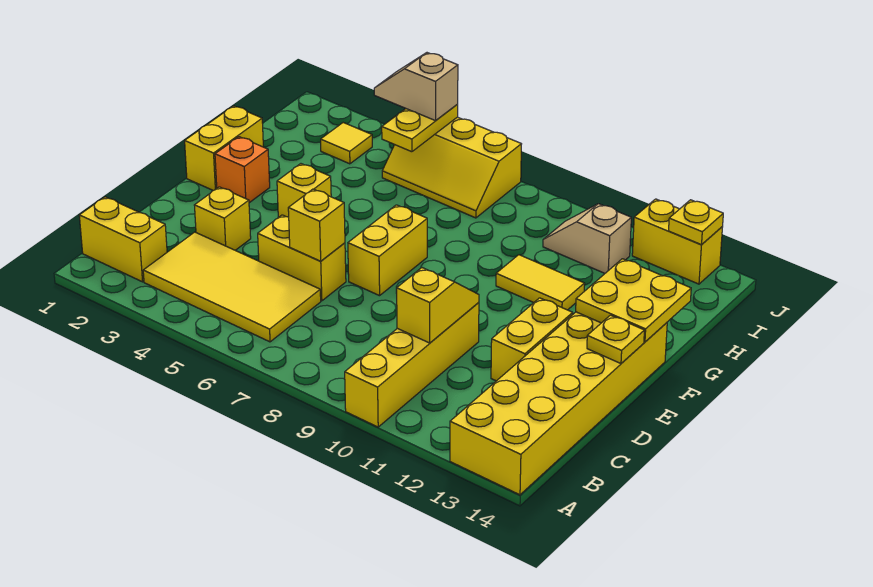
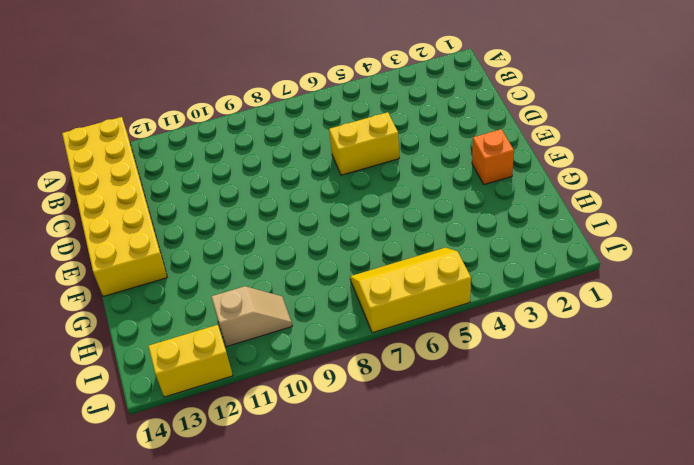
none -> yellow 1x4 brick [345,302,479,427]
none -> yellow 1x2 brick [79,197,167,282]
none -> yellow 2x4 tile [143,232,321,342]

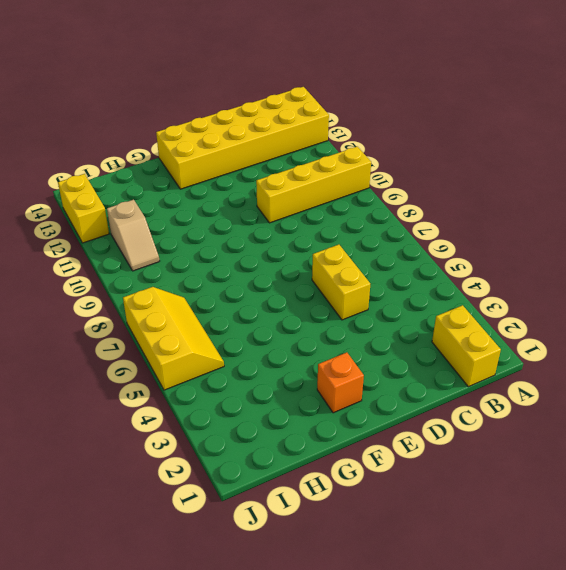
none -> yellow 2x4 tile [143,232,321,342]
none -> yellow 1x1 brick [194,187,251,250]
none -> yellow 1x2 brick [491,298,573,381]

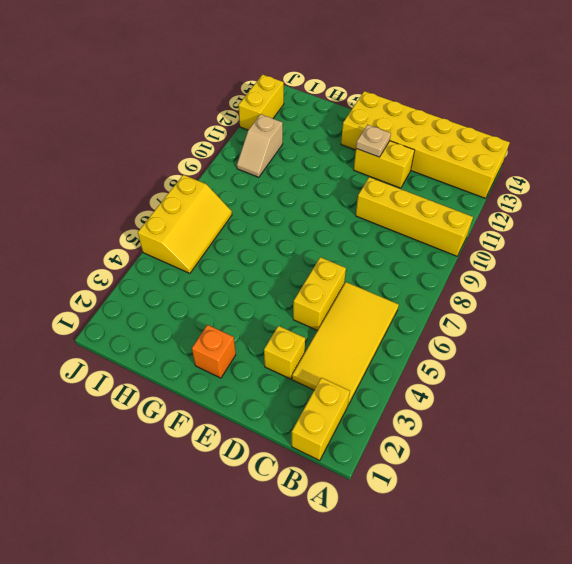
tan 1x1 plate [356,125,391,157] -> none
none -> yellow 1x2 brick [348,205,427,296]
none -> yellow 1x2 brick [185,106,263,191]
none -> yellow 1x1 brick [277,164,331,217]

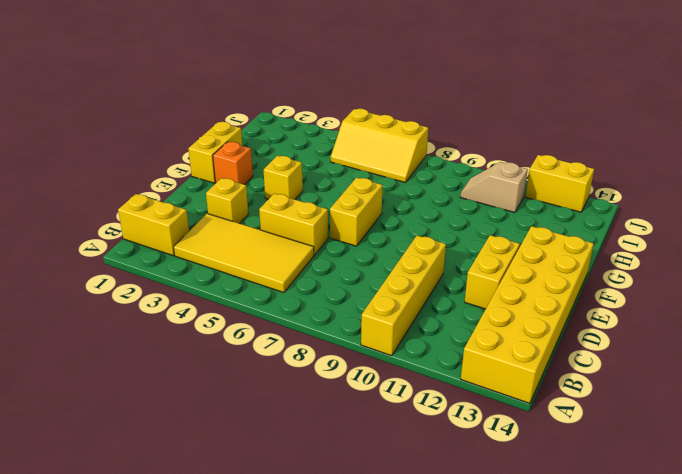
none -> yellow 1x2 tile [496,255,585,310]
none -> yellow 1x1 tile [321,123,372,164]
none -> yellow 1x2 slope [397,268,479,343]

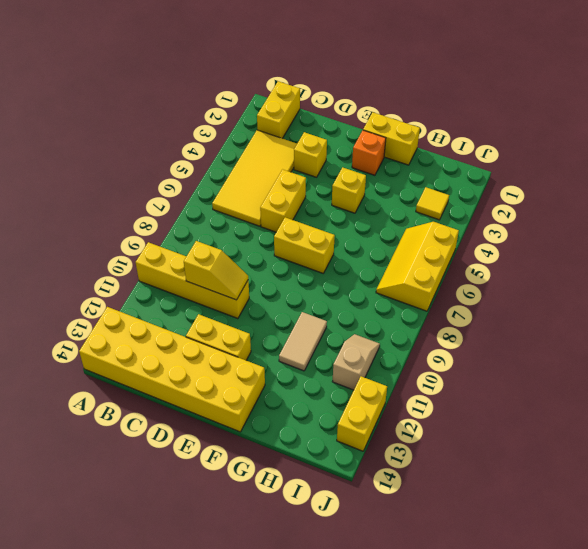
tan 1x2 tile [279,312,327,371] -> yellow 1x2 tile [496,255,585,310]
none -> yellow 1x1 brick [288,189,345,261]
none -> yellow 1x1 plate [587,315,644,364]
none -> yellow 2x2 plate [576,259,691,342]

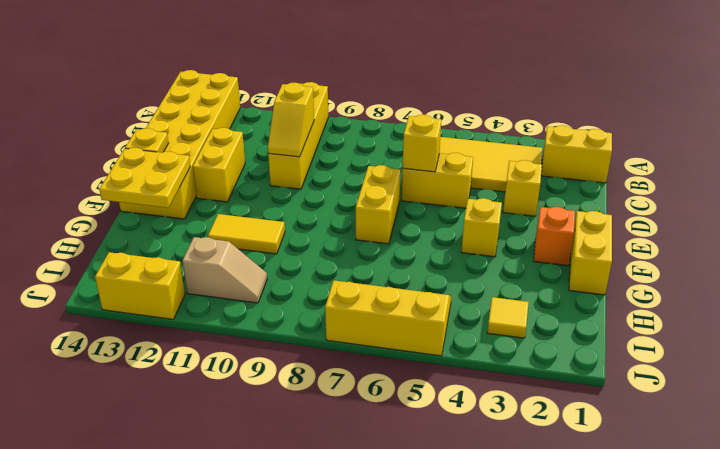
none -> yellow 1x2 plate [382,105,458,152]
none -> yellow 1x1 plate [669,200,723,245]
none -> tan 1x2 slope [374,53,458,121]

